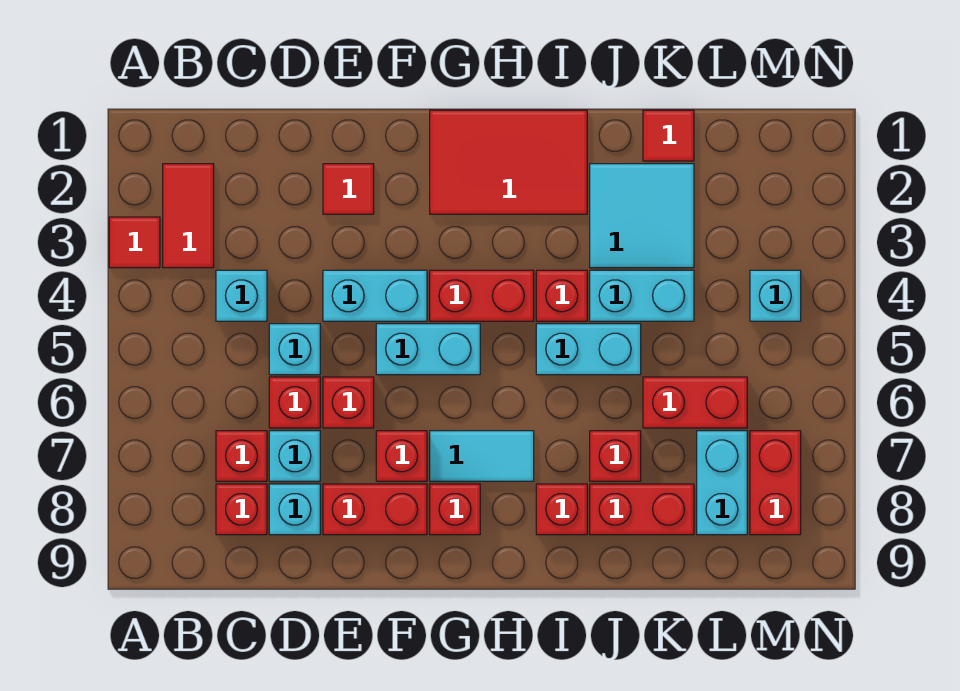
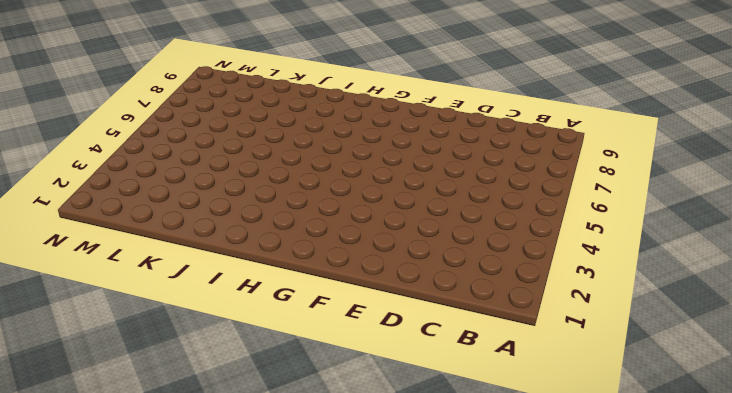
none -> red 1x1 tile [109,217,160,268]
none -> red 1x2 tile [163,164,214,268]
none -> cyan 1x1 brick [216,270,267,321]
none -> red 1x1 brick [216,431,267,481]

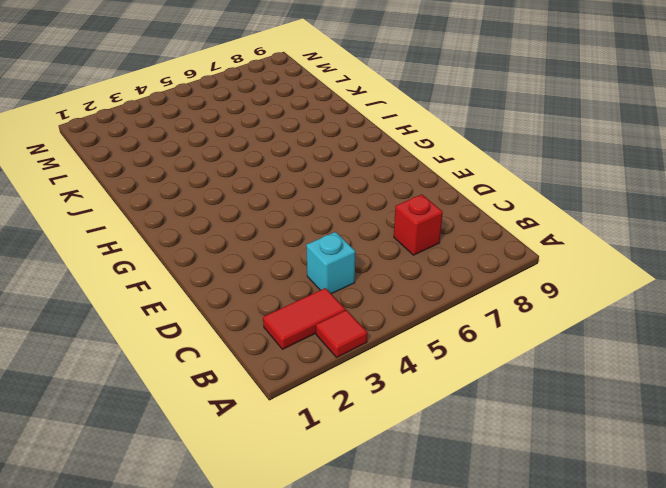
none -> red 1x1 brick [216,484,267,535]
none -> cyan 1x1 brick [269,324,320,375]
none -> red 1x1 brick [269,377,320,428]
none -> cyan 1x1 brick [269,431,320,481]

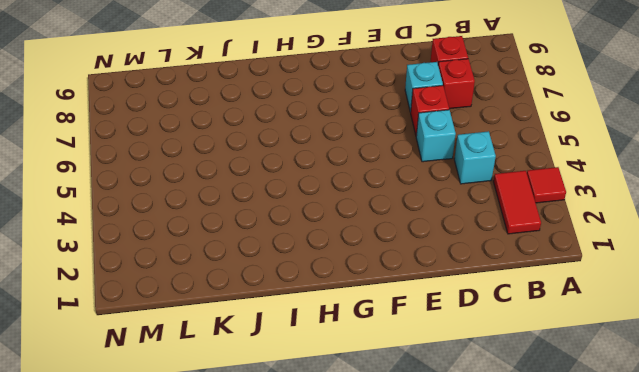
none -> cyan 1x1 brick [269,484,320,535]
none -> red 1x1 tile [323,164,374,214]
none -> cyan 1x2 brick [323,270,427,321]
none -> red 1x1 brick [323,377,374,428]

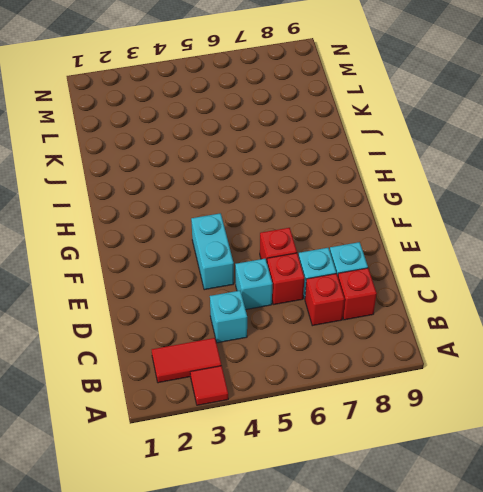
none -> red 1x1 tile [323,164,374,214]
none -> red 1x2 brick [323,484,427,535]
none -> cyan 1x2 brick [376,324,480,375]
none -> red 1x1 brick [376,431,427,481]

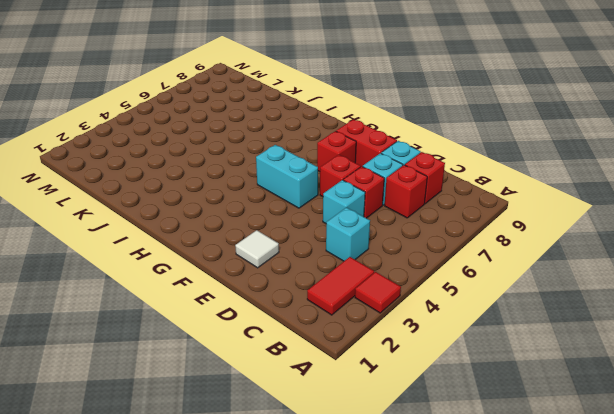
white 1x1 tile [235,230,279,268] -> red 1x1 tile [323,164,374,214]
none -> cyan 1x2 brick [323,270,427,321]
none -> red 2x3 tile [430,110,587,214]
none -> red 1x2 brick [430,270,534,321]
none -> cyan 1x2 tile [430,431,534,481]

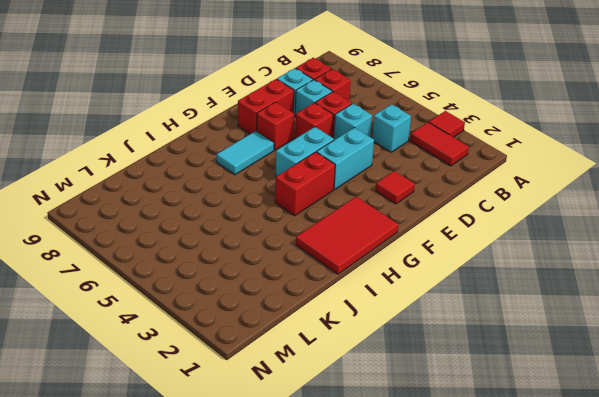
none -> red 1x1 brick [430,484,480,535]
none -> red 1x1 brick [536,270,587,321]
none -> cyan 1x2 brick [536,324,641,375]
none -> red 1x1 brick [536,484,587,535]

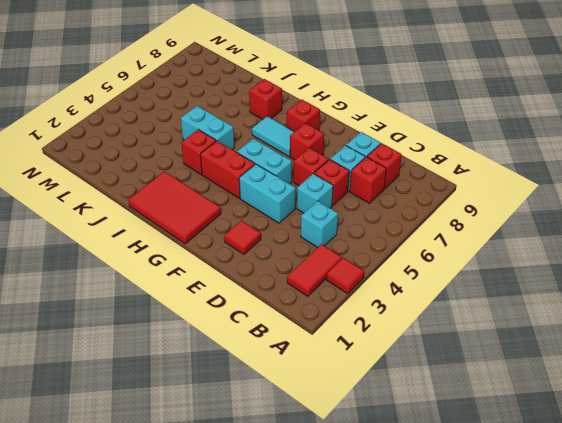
none -> red 1x2 brick [323,484,427,535]
none -> cyan 2x2 tile [590,164,694,268]
none -> cyan 1x2 brick [590,270,694,321]
none -> red 1x1 brick [590,431,641,481]

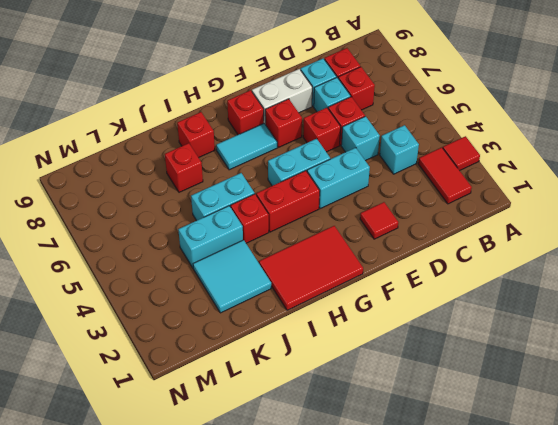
white 1x2 brick [252,69,312,124] -> red 1x2 brick [323,484,427,535]
none -> red 1x2 brick [590,484,694,535]
none -> red 1x1 tile [643,110,694,161]
none -> red 1x2 brick [643,377,747,428]
none -> cyan 1x2 brick [697,431,747,535]

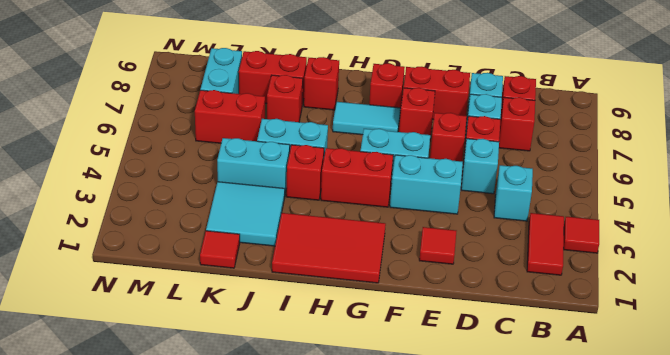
none -> cyan 1x1 brick [750,270,801,321]
none -> red 1x2 brick [750,431,801,535]

